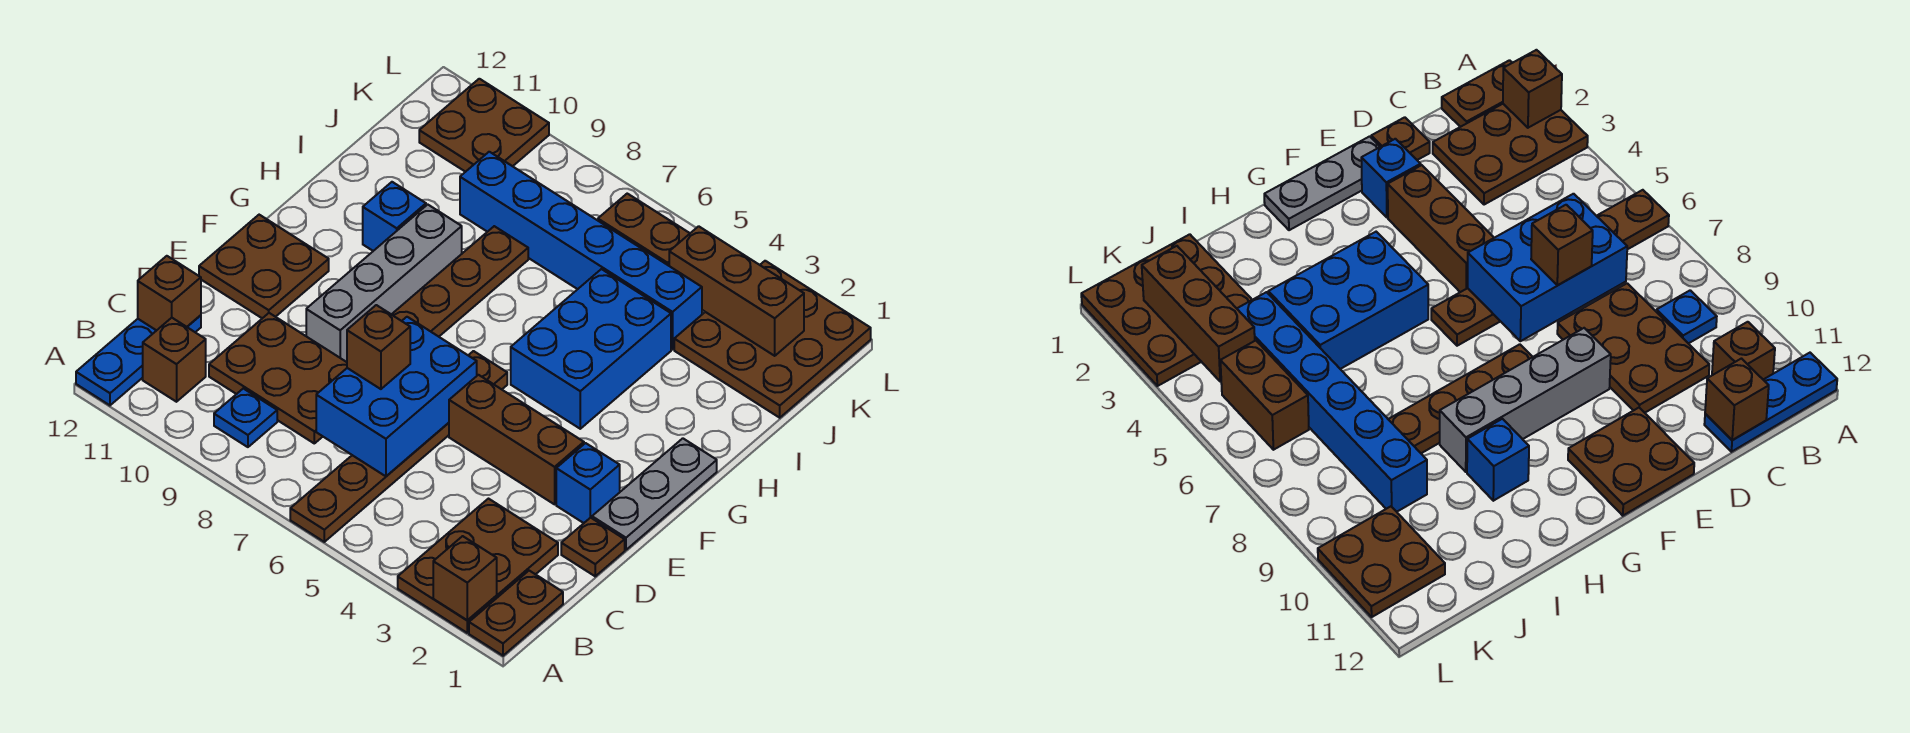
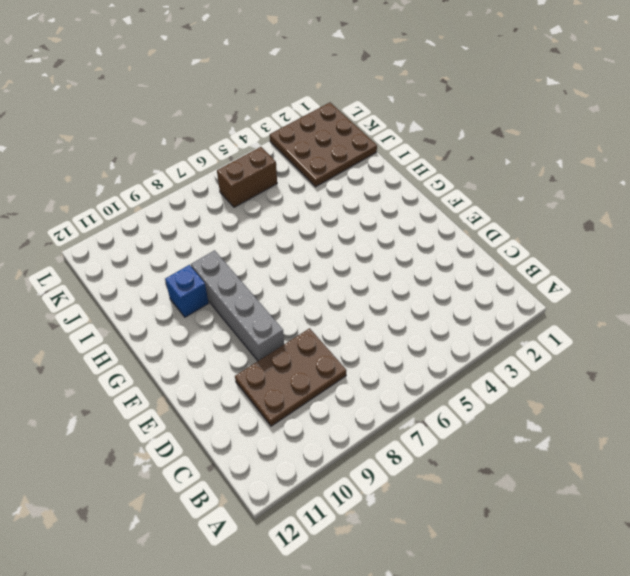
none -> brown 1x2 plate [469,571,563,656]
none -> brown 2x3 plate [398,499,558,633]
none -> brown 1x6 plate [290,351,507,542]

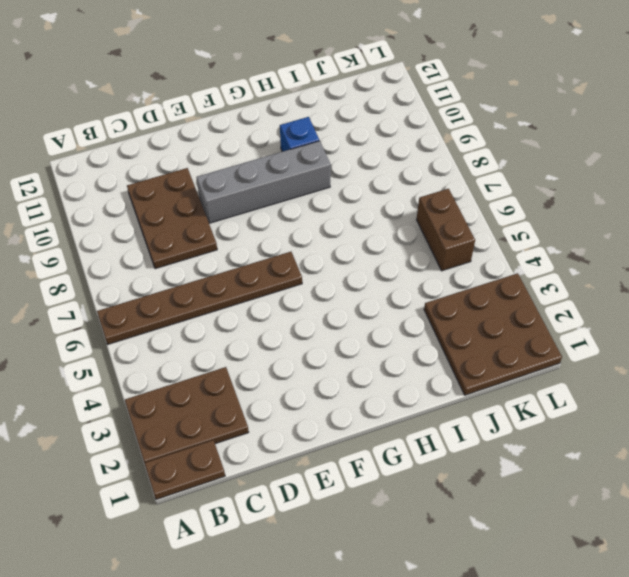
none -> blue 1x3 plate [76,315,201,405]
none -> blue 1x1 plate [214,389,277,447]
none -> brown 1x1 brick [143,318,206,402]

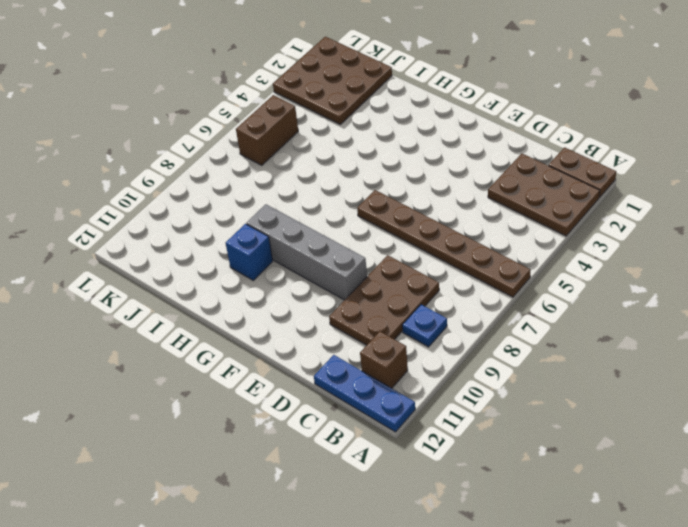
none -> brown 1x1 plate [561,518,625,576]
none -> grey 1x3 plate [592,438,717,550]
none -> blue 1x1 brick [556,443,620,523]

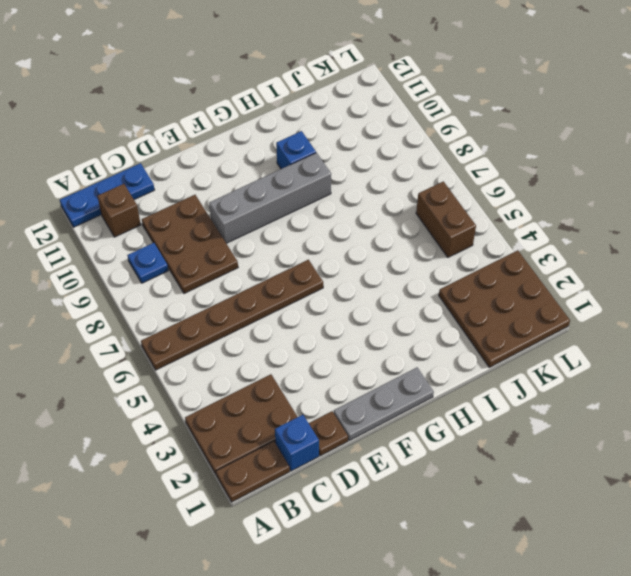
blue 1x1 brick [275,415,319,471] -> blue 1x1 brick moved to [556,443,620,523]
none -> brown 1x3 brick [449,375,584,504]
none -> brown 2x2 plate [199,215,329,318]
none -> brown 1x4 plate [392,226,528,337]

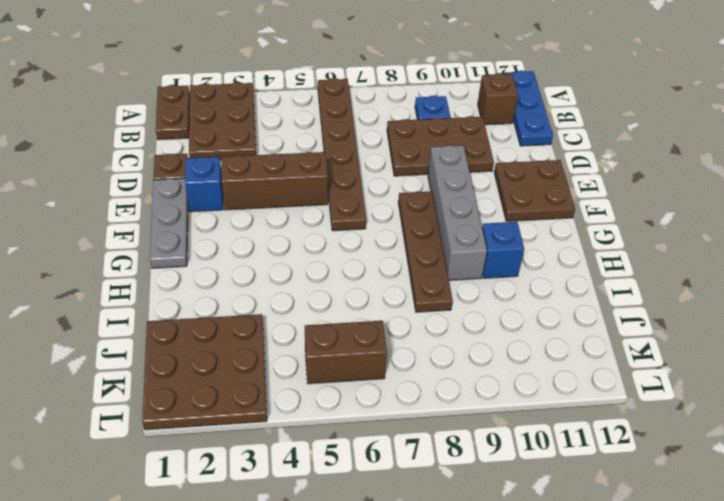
none -> blue 2x3 brick [511,269,671,429]
none -> blue 1x6 brick [460,152,702,349]
none -> brown 2x2 plate [419,79,549,172]

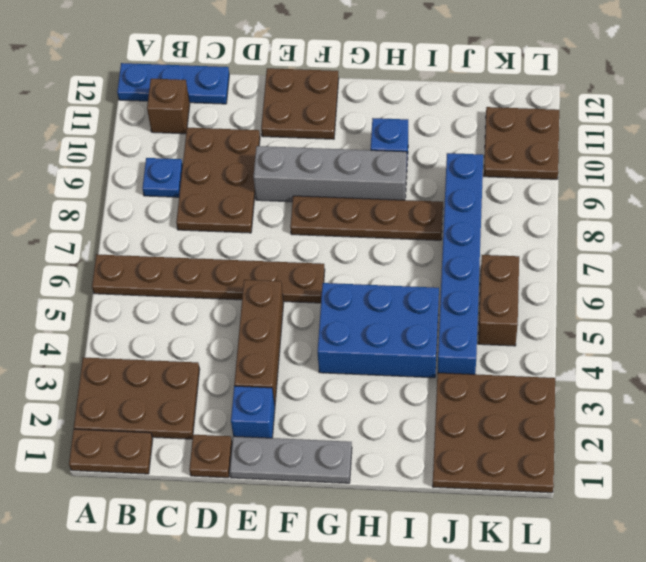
none -> brown 1x1 brick [433,536,497,620]
none -> blue 2x3 brick [316,317,477,476]
none -> brown 1x1 brick [138,256,201,331]

